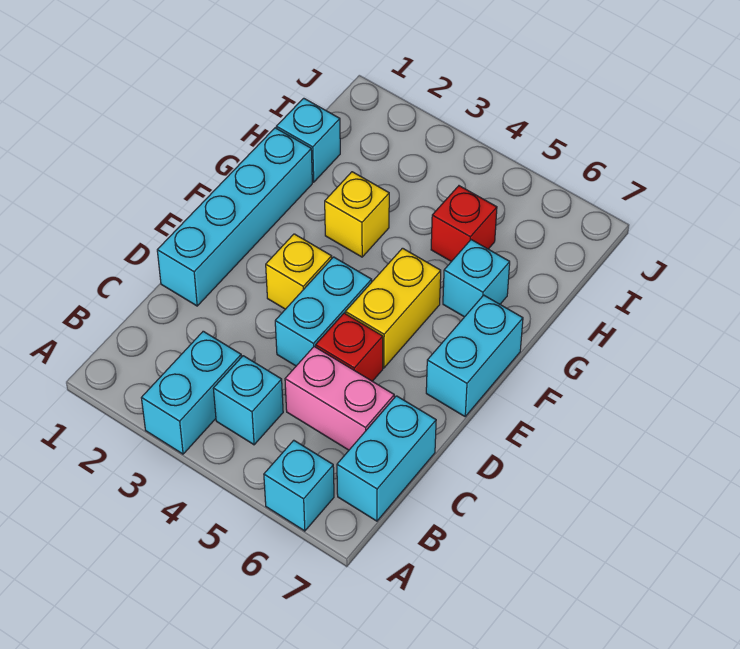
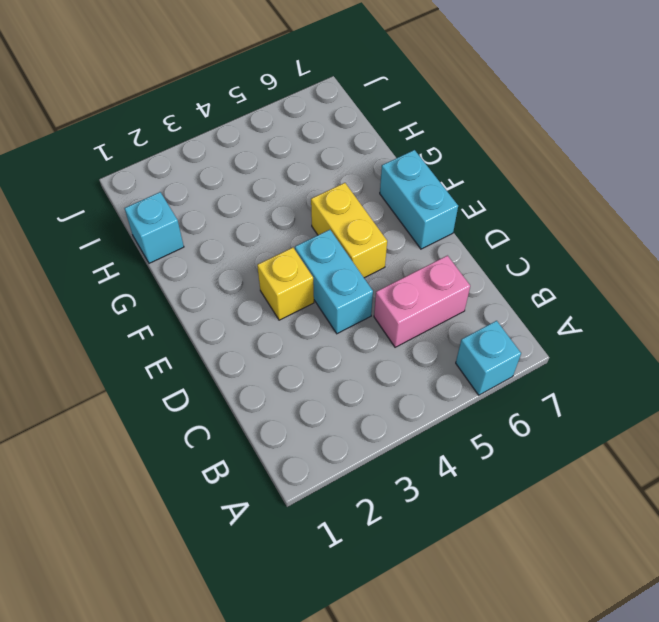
none -> cyan 1x2 brick [142,331,241,454]
none -> cyan 1x1 brick [213,356,283,445]
none -> cyan 1x2 brick [337,396,436,521]

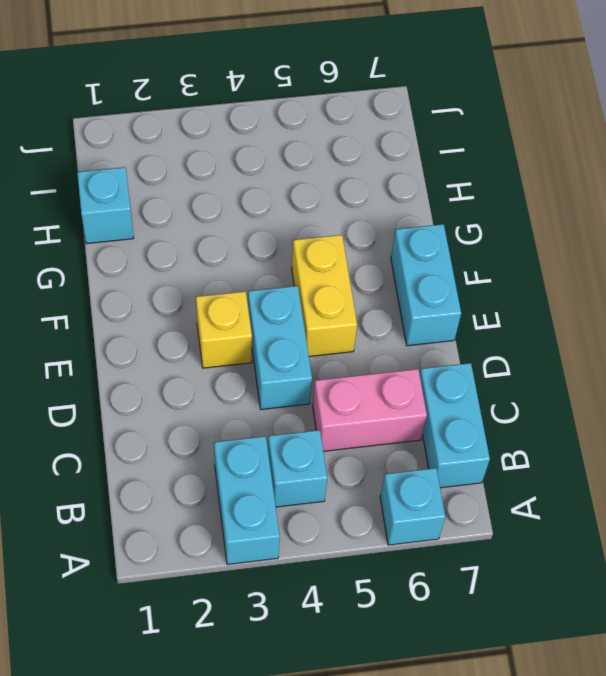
none -> cyan 1x4 brick [157,128,312,306]
none -> red 1x1 brick [316,313,383,381]
none -> yellow 1x1 brick [325,172,389,257]

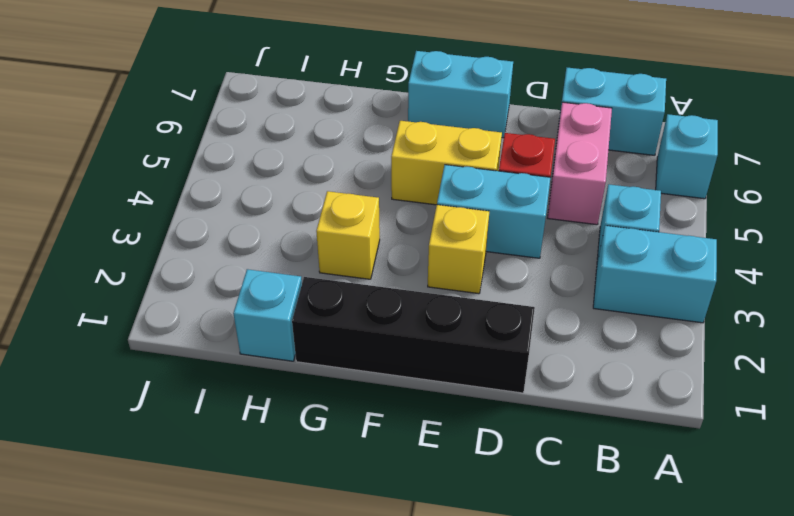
black 1x4 brick [292,277,535,393] -> cyan 1x4 brick [157,128,312,306]
none -> cyan 1x1 brick [443,240,510,317]
none -> red 1x1 brick [431,186,497,262]

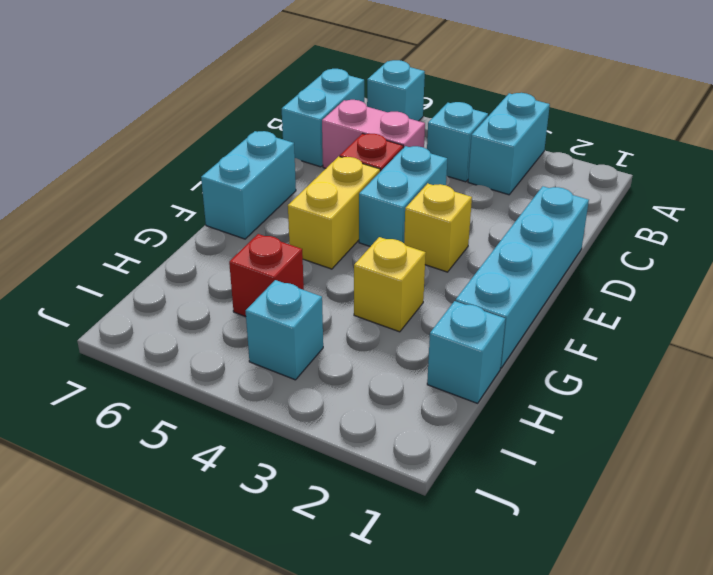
cyan 1x1 brick [246,280,323,380] -> cyan 1x1 brick moved to [443,240,510,317]

